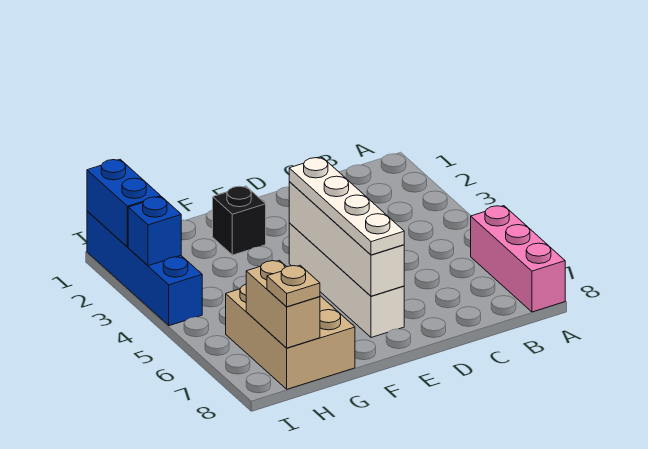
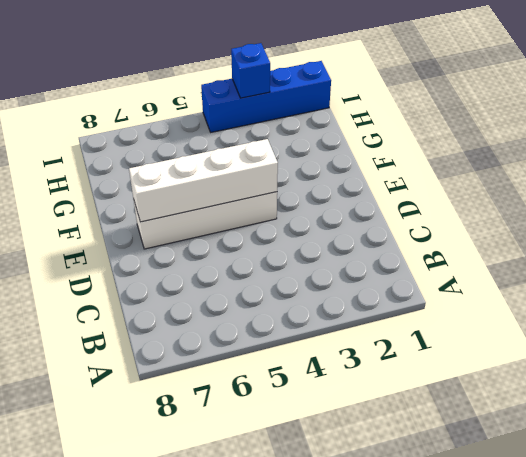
none -> pink 1x3 brick [471,206,565,312]
none -> black 1x1 brick [213,186,266,255]

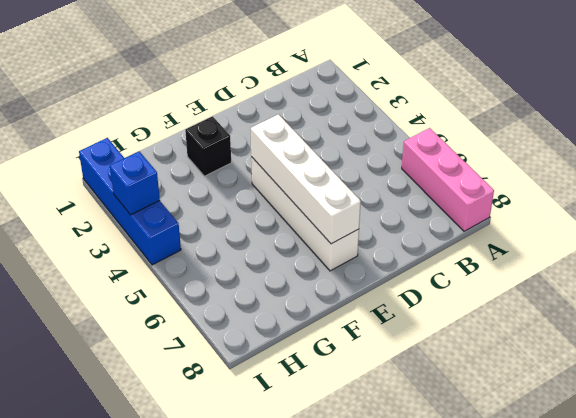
none -> tan 2x3 brick [226,284,355,389]
none -> tan 1x2 brick [246,260,320,348]

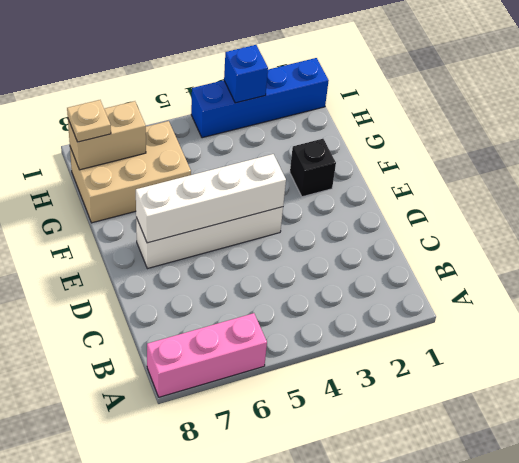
none -> blue 1x2 brick [87,159,161,247]
none -> white 1x4 plate [289,157,404,255]

